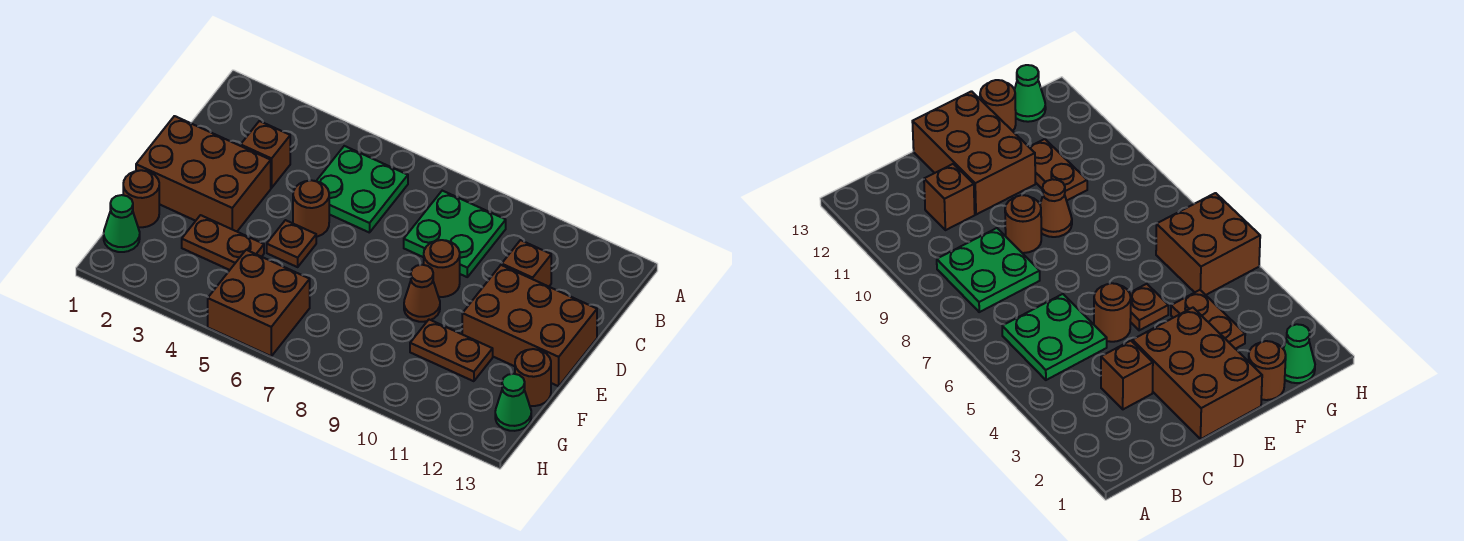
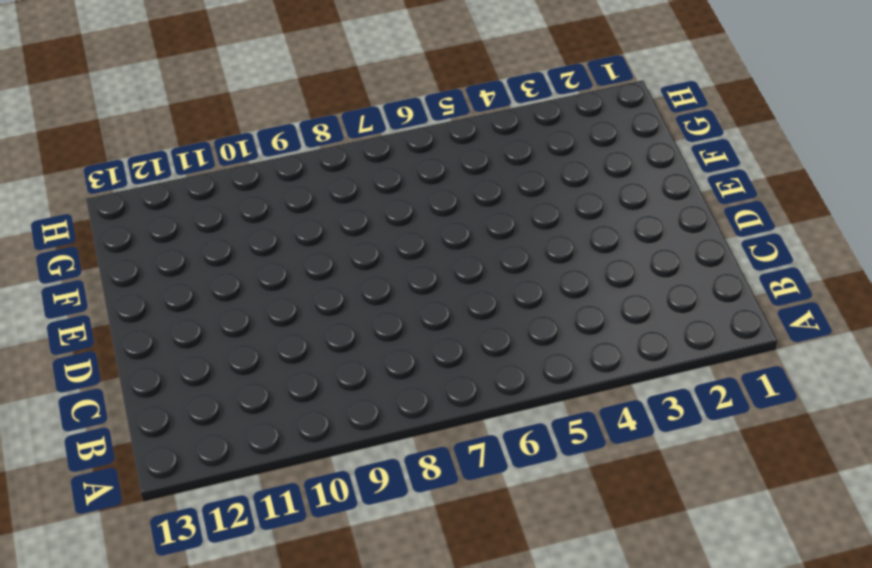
none -> green 2x2 plate [317,146,408,233]
none -> green 2x2 plate [404,191,506,277]
none -> brown 1x1 brick [241,121,290,188]

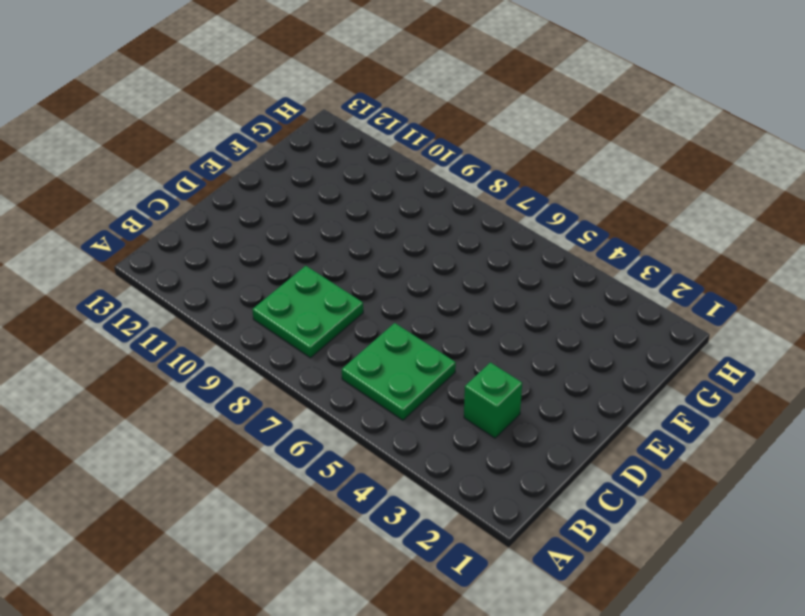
green 1x1 brick [464,363,522,438] -> brown 1x1 brick [241,121,290,188]
none -> brown 1x1 brick [502,240,551,287]
none -> brown 2x3 brick [136,116,271,231]
none -> brown 1x1 round brick [293,180,329,237]

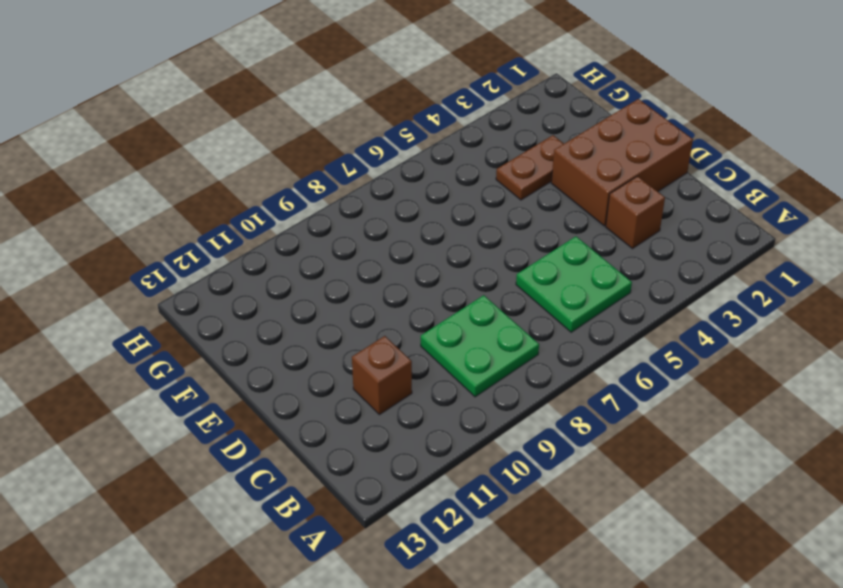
none -> brown 1x1 round brick [293,180,329,237]
none -> brown 1x1 round brick [424,240,460,297]
none -> brown 2x3 brick [462,265,597,386]

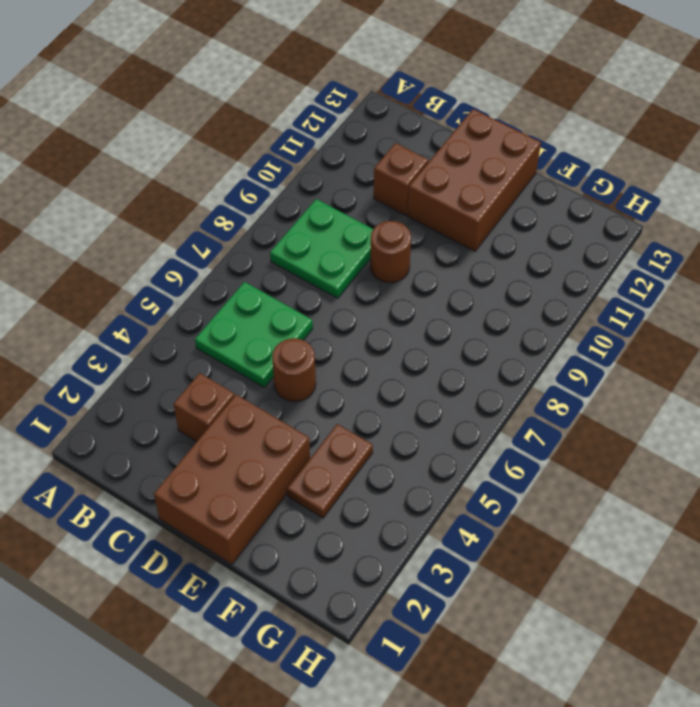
none -> brown 1x1 plate [267,220,316,267]
none -> brown 1x1 cone [404,265,440,322]
none -> brown 1x1 round brick [123,170,159,227]

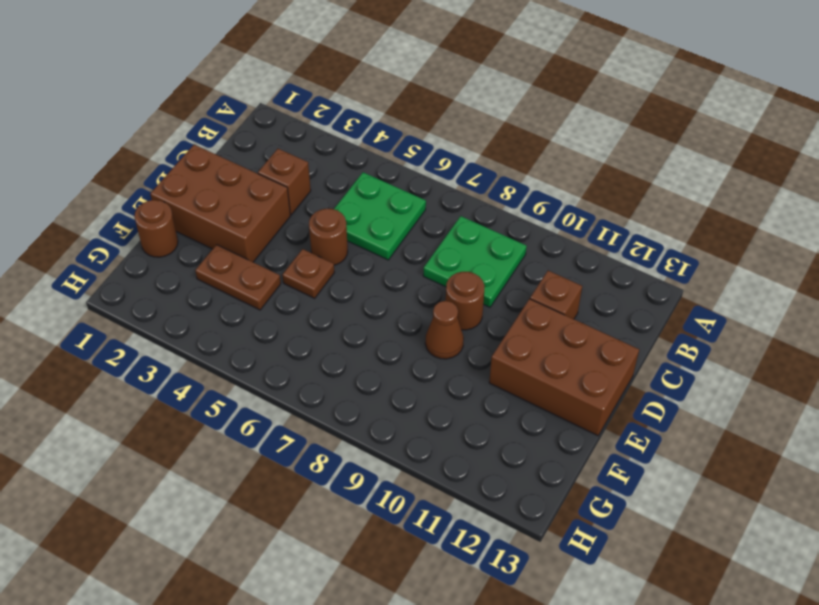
none -> brown 1x2 plate [410,320,493,381]
none -> brown 1x1 round brick [515,349,551,406]
none -> green 1x1 cone [104,195,140,252]

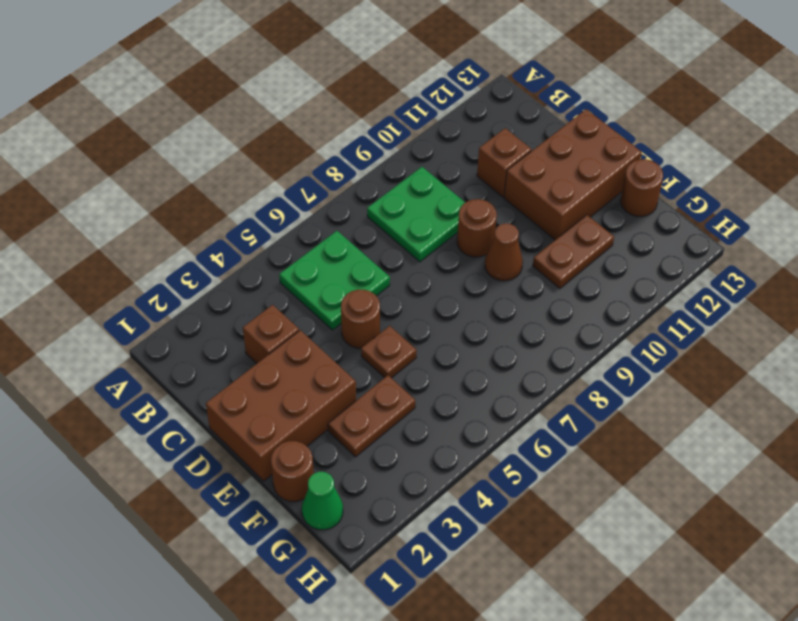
none -> brown 2x2 brick [208,250,310,356]
none -> green 1x1 cone [495,374,531,431]

